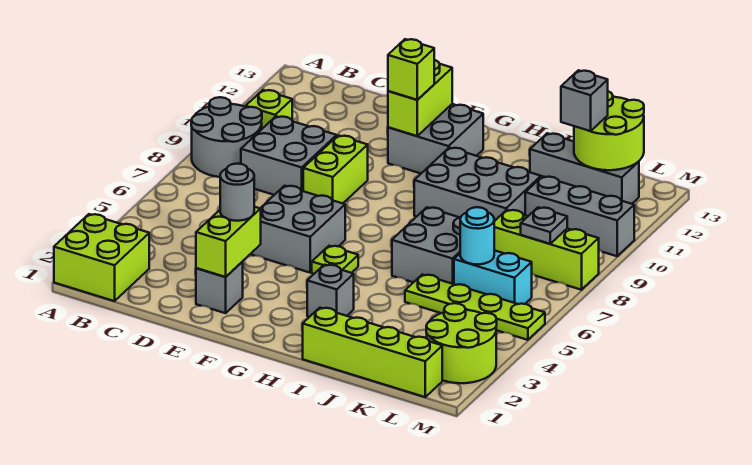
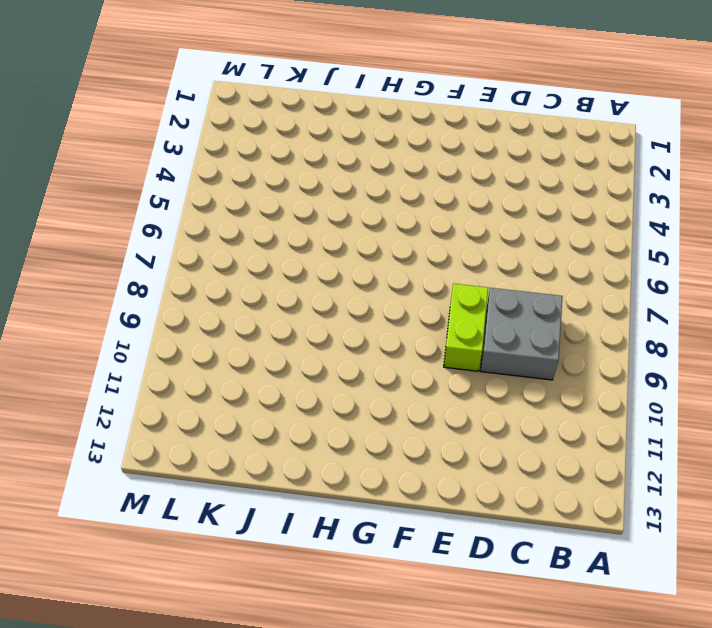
none -> lime 2x2 brick [54,214,149,301]
none -> grey 2x2 round brick [191,97,262,177]
none -> lime 1x1 brick [246,90,292,129]

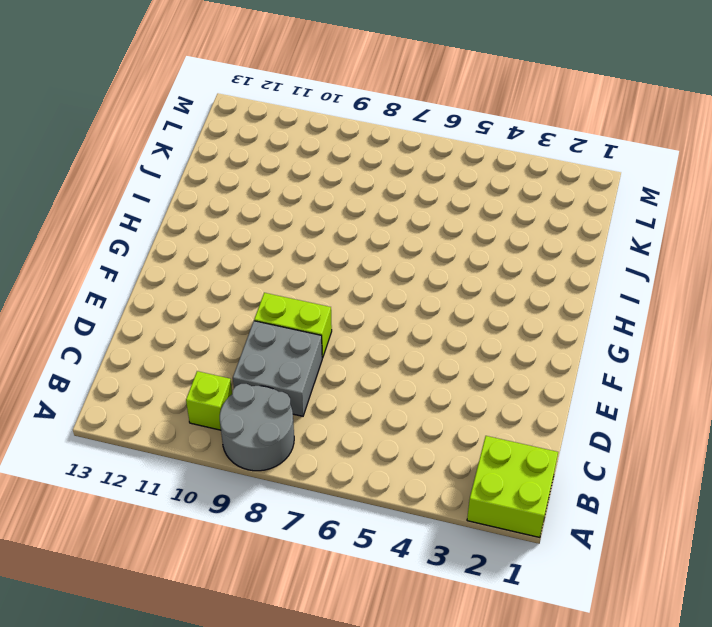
none -> grey 1x1 brick [196,262,243,313]
none -> grey 2x2 brick [251,186,345,273]
none -> grey 2x2 brick [388,104,483,173]

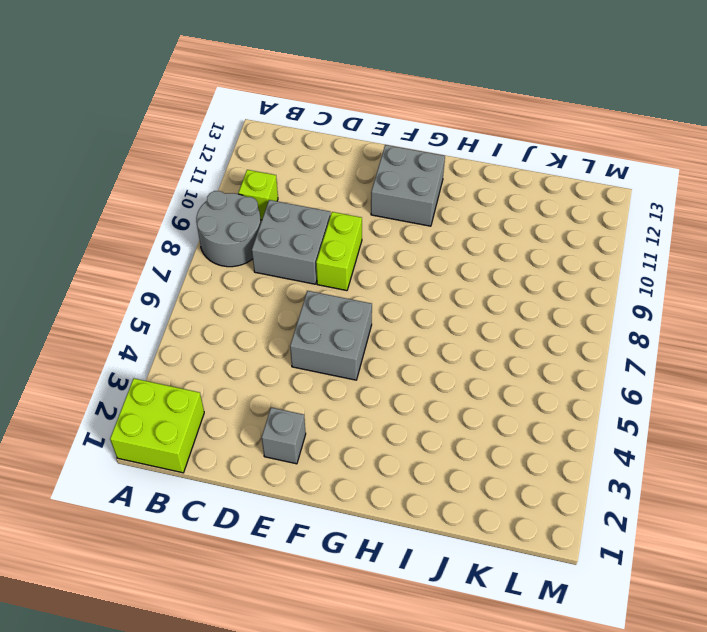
none -> lime 1x1 plate [312,246,358,274]
none -> grey 1x1 brick [307,265,354,317]
none -> grey 2x3 brick [414,148,541,221]

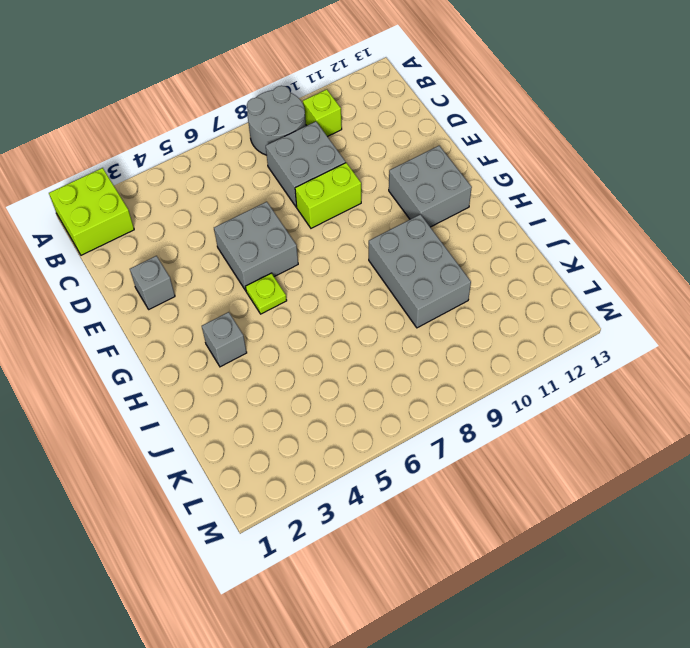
none -> lime 1x4 brick [303,308,442,397]
none -> grey 2x2 brick [392,207,461,284]
none -> lime 1x4 plate [405,275,545,340]

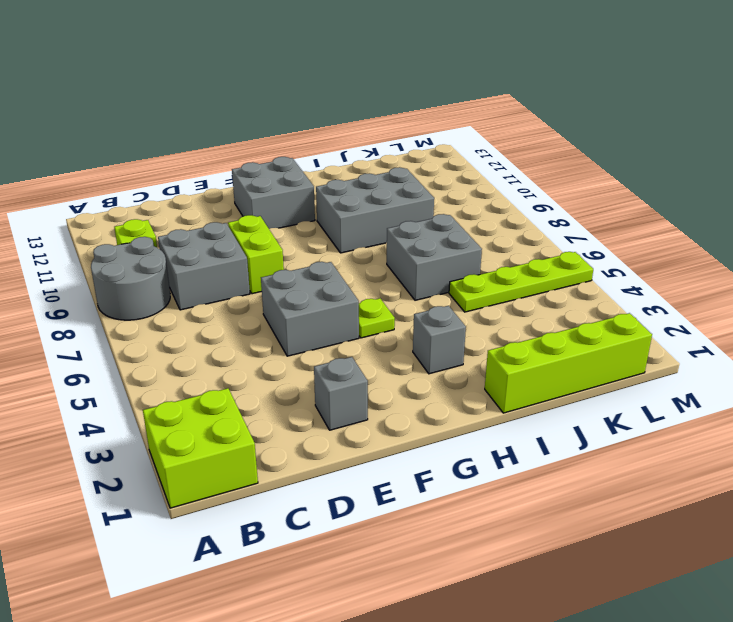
none -> grey 1x3 brick [530,133,639,204]
none -> cyan 1x2 brick [454,250,532,304]
none -> lime 1x3 brick [494,210,599,290]

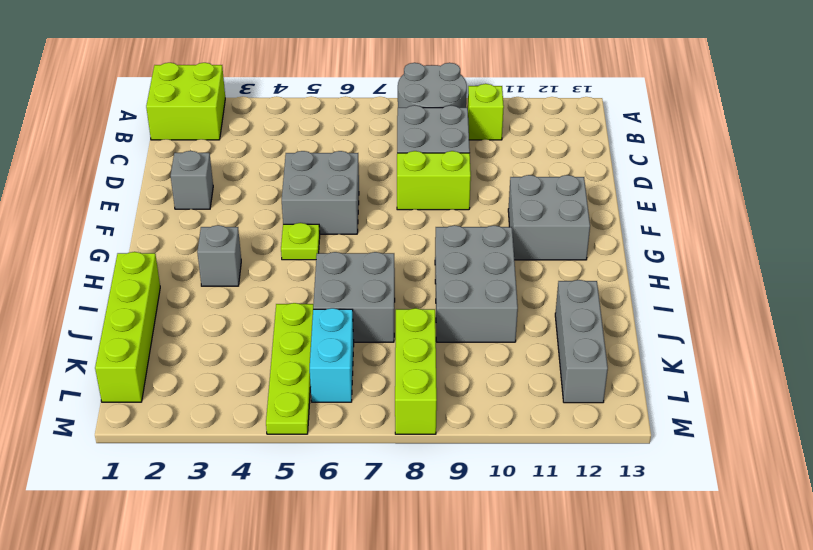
none -> grey 1x3 brick [525,176,634,256]
none -> lime 2x2 round brick [426,303,497,383]
none -> lime 1x2 brick [196,207,261,277]

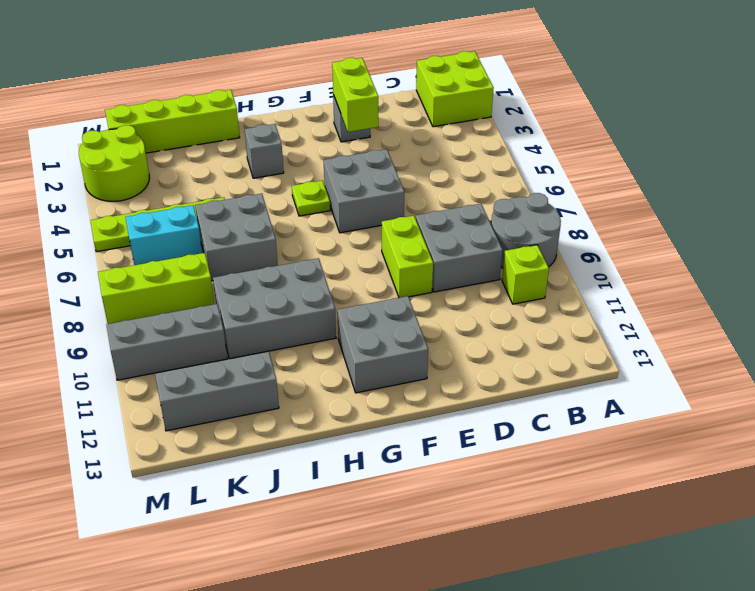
none -> lime 1x2 brick [388,60,452,136]
none -> cyan 1x1 round brick [460,207,494,264]
none -> lime 2x2 round brick [574,91,644,170]

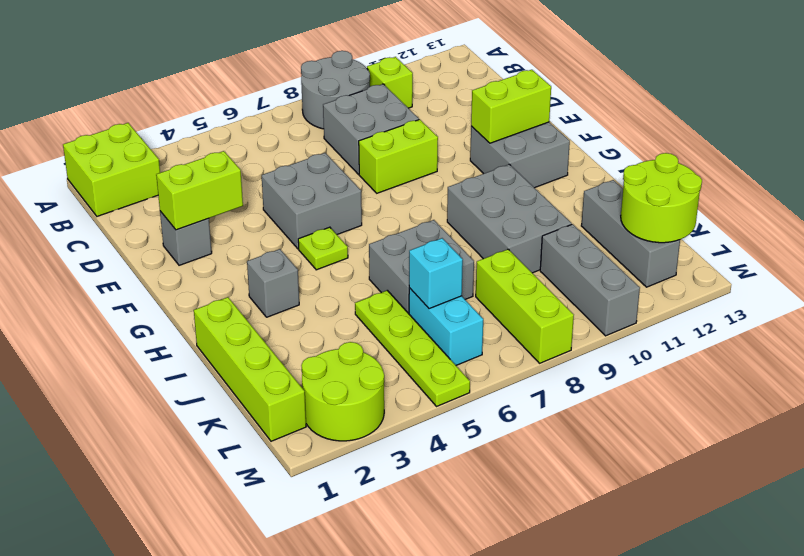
cyan 1x1 brick [409,238,463,309] -> cyan 1x1 round brick [460,207,494,264]
none -> grey 1x1 plate [521,207,567,244]
none -> grey 1x1 round brick [220,164,254,221]
none -> lime 1x1 brick [388,39,434,100]

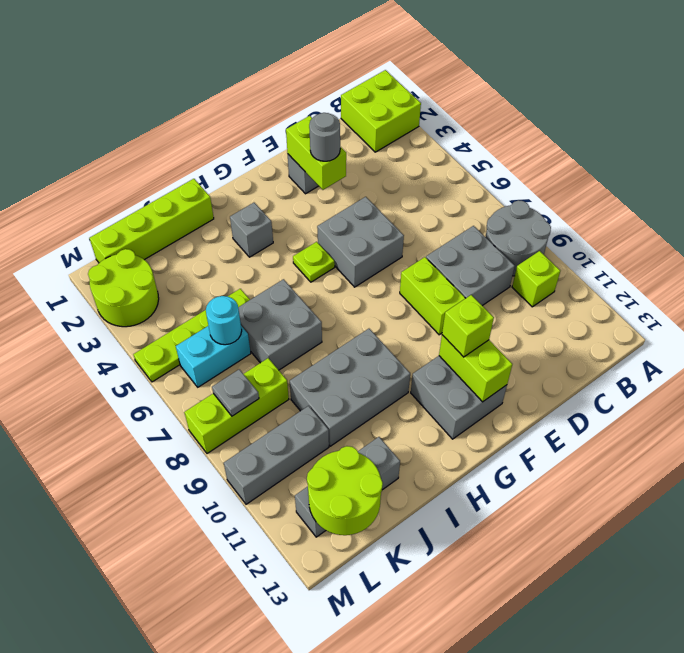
none -> grey 1x1 brick [561,70,608,131]

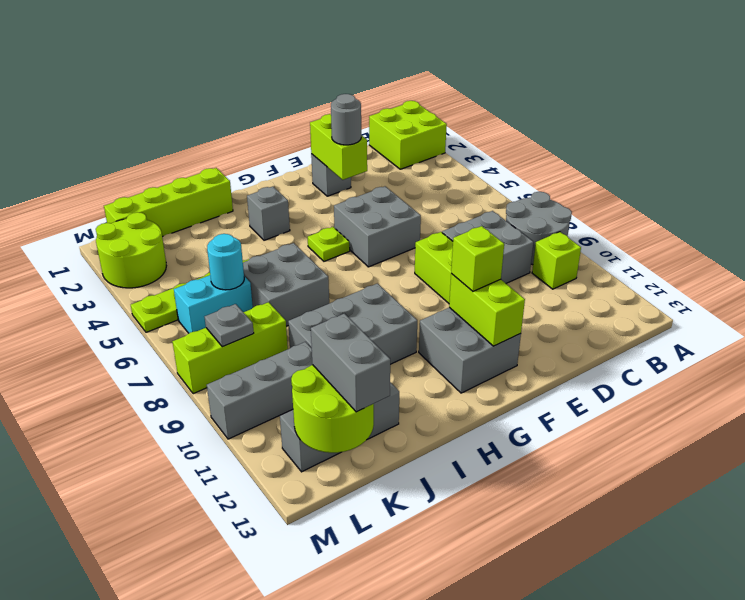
grey 1x2 brick [311,314,390,412] -> grey 1x1 brick [561,70,608,131]

